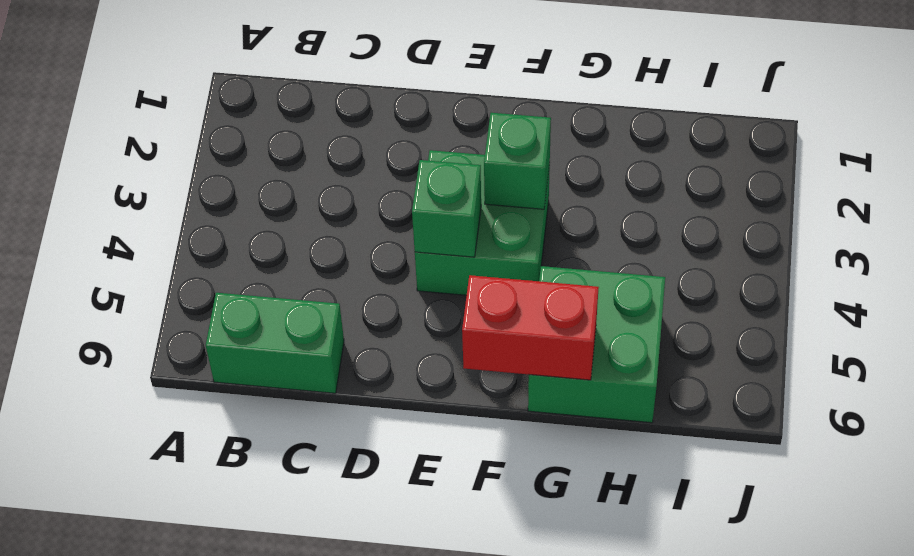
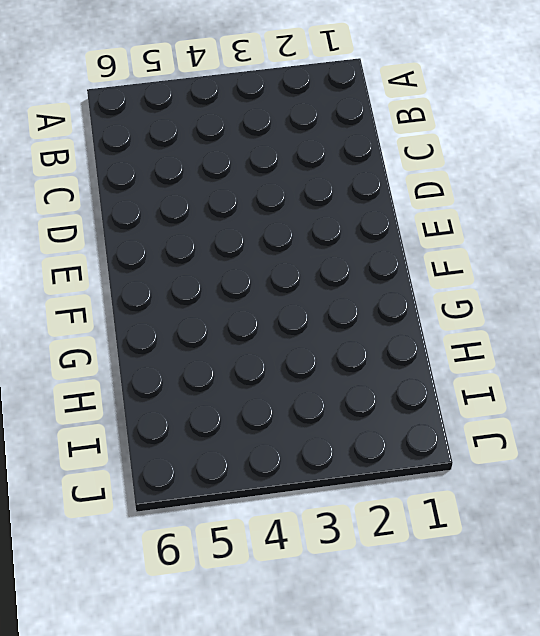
none -> green 1x2 brick [206,293,344,393]
none -> green 2x2 brick [415,150,550,295]

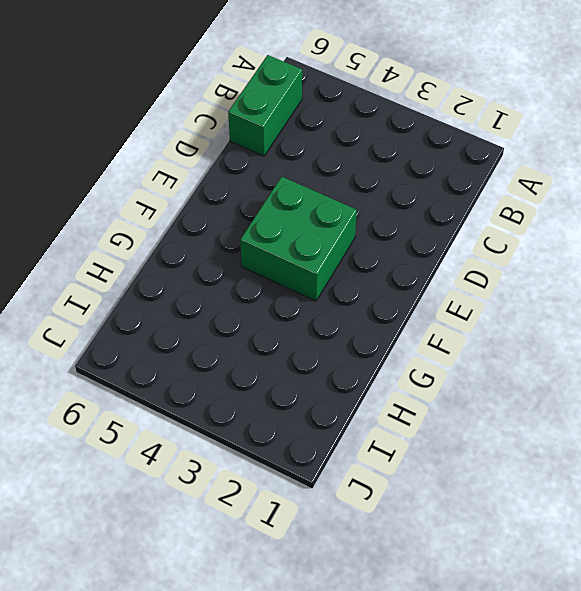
none -> green 2x2 brick [528,266,665,423]
none -> green 1x1 brick [412,160,481,257]

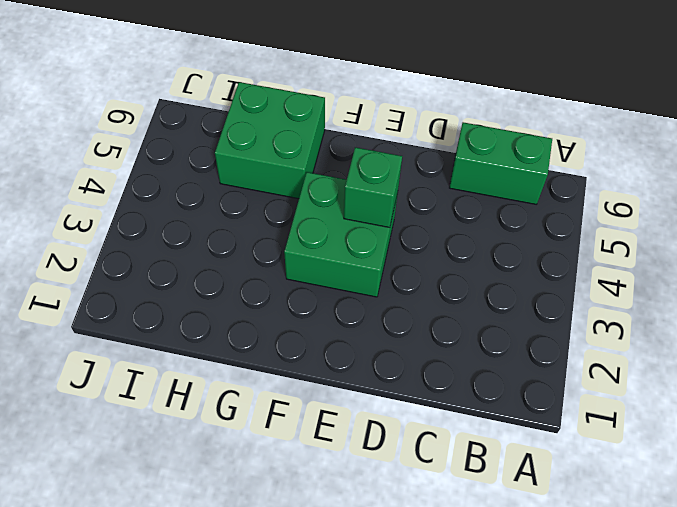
none -> green 1x1 brick [484,113,551,209]
none -> red 1x2 brick [462,275,599,380]

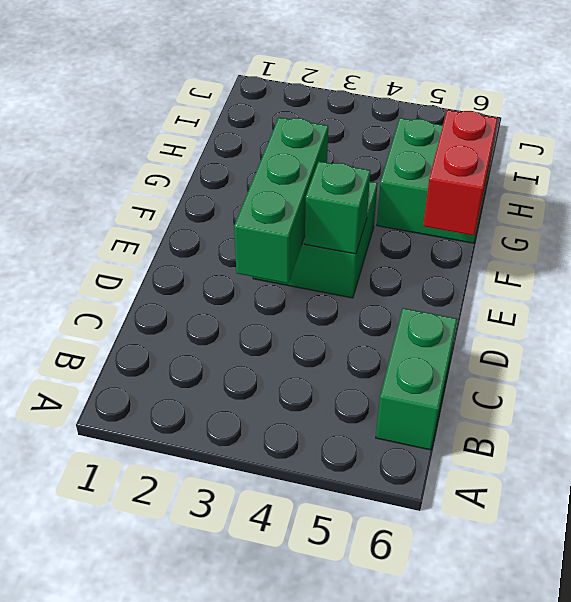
green 1x3 brick [234,117,328,283] -> green 1x1 brick [484,113,551,209]

